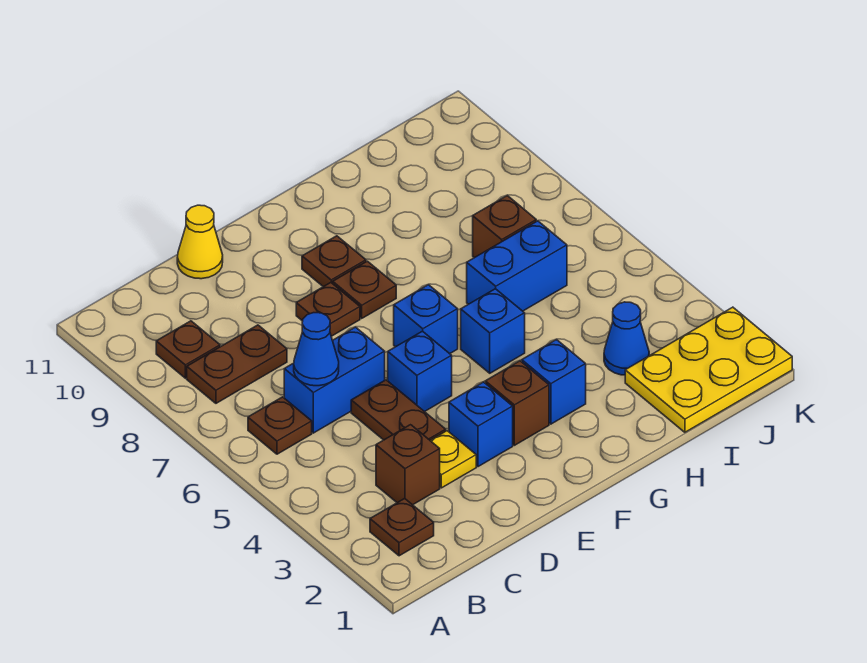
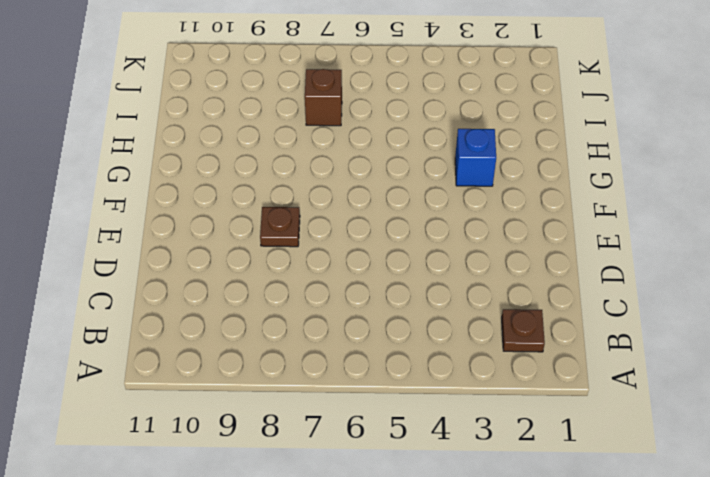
none -> brown 1x1 plate [248,397,312,454]
none -> brown 1x2 plate [187,325,287,403]
none -> brown 1x1 plate [156,321,220,378]

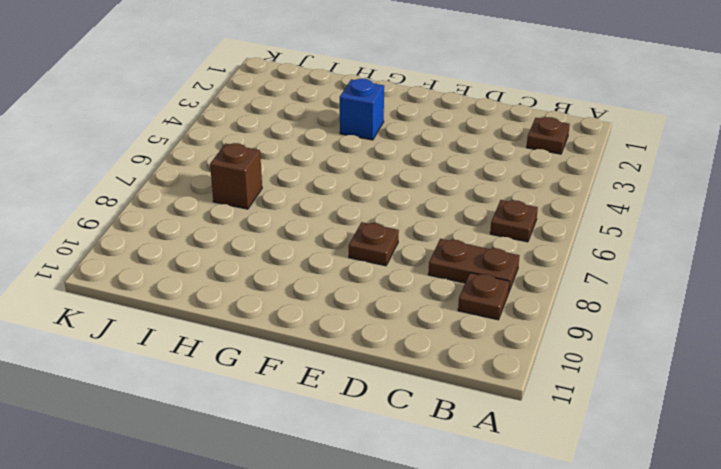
none -> brown 1x1 brick [376,425,440,505]
none -> blue 1x2 brick [284,327,385,433]
none -> yellow 1x1 plate [430,431,476,488]

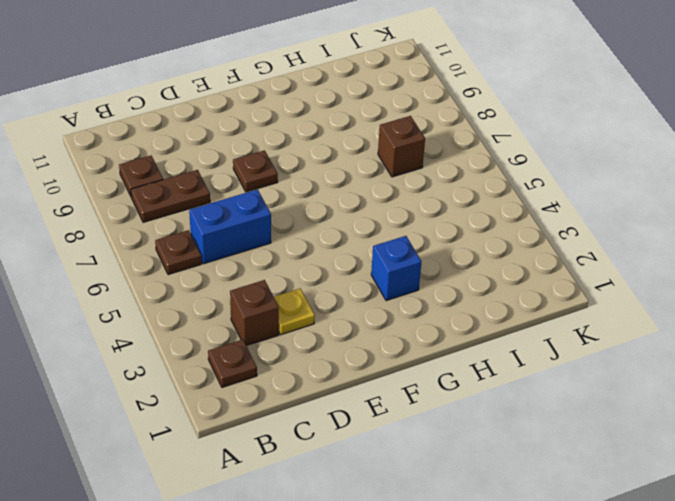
none -> brown 1x2 plate [351,380,446,440]
none -> yellow 1x1 cone [177,205,223,279]
none -> blue 1x1 brick [449,382,513,467]

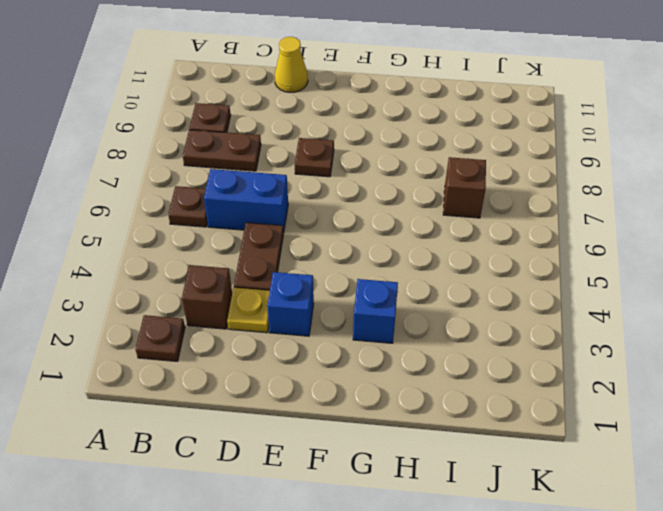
none -> blue 1x1 brick [388,331,452,412]
none -> brown 1x1 brick [485,361,549,445]
none -> blue 1x1 brick [394,285,458,354]

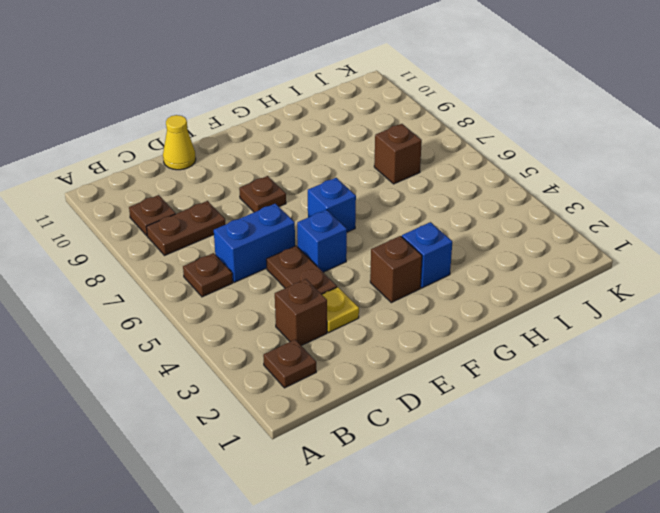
none -> blue 1x1 brick [449,382,513,467]
none -> brown 1x1 plate [333,261,396,318]
none -> brown 1x1 plate [302,236,366,287]

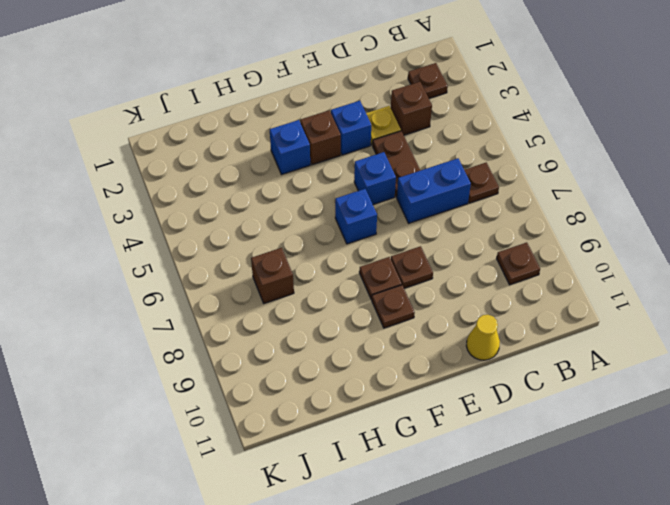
none -> brown 1x2 plate [187,325,287,403]
none -> blue 1x1 brick [461,289,525,373]
none -> blue 1x2 brick [467,221,567,311]

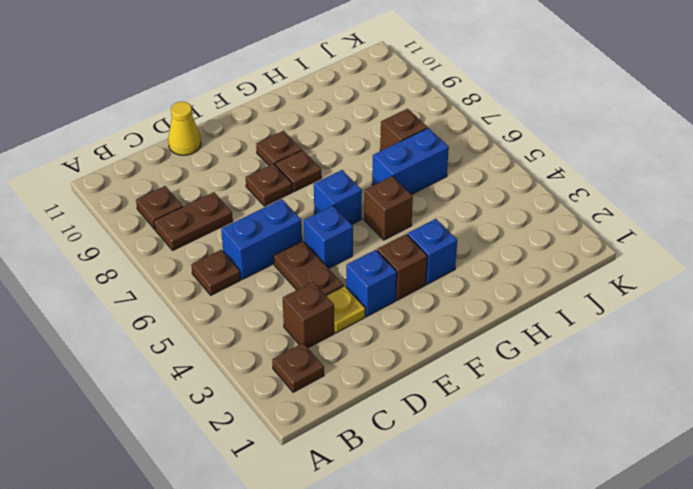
brown 1x1 brick [364,176,413,240] -> blue 1x1 brick [461,289,525,373]
none -> yellow 2x3 plate [625,307,792,432]
none -> blue 1x1 cone [604,302,649,375]
none -> blue 1x1 cone [294,313,339,386]

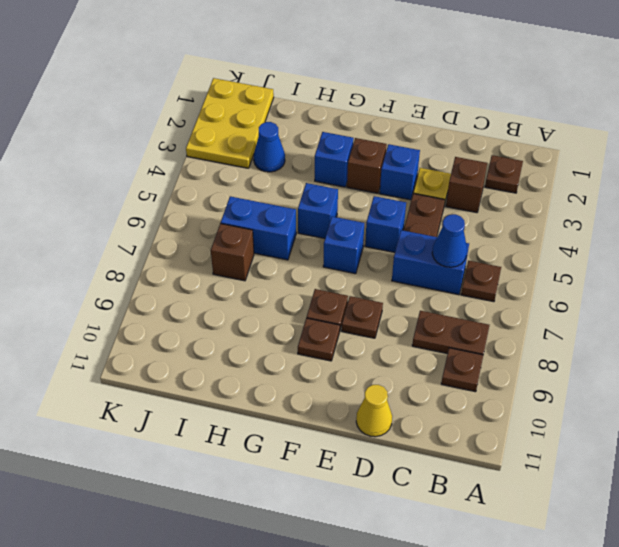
yellow 2x3 plate [186,78,274,168] -> yellow 2x3 plate turned to [625,307,792,432]

